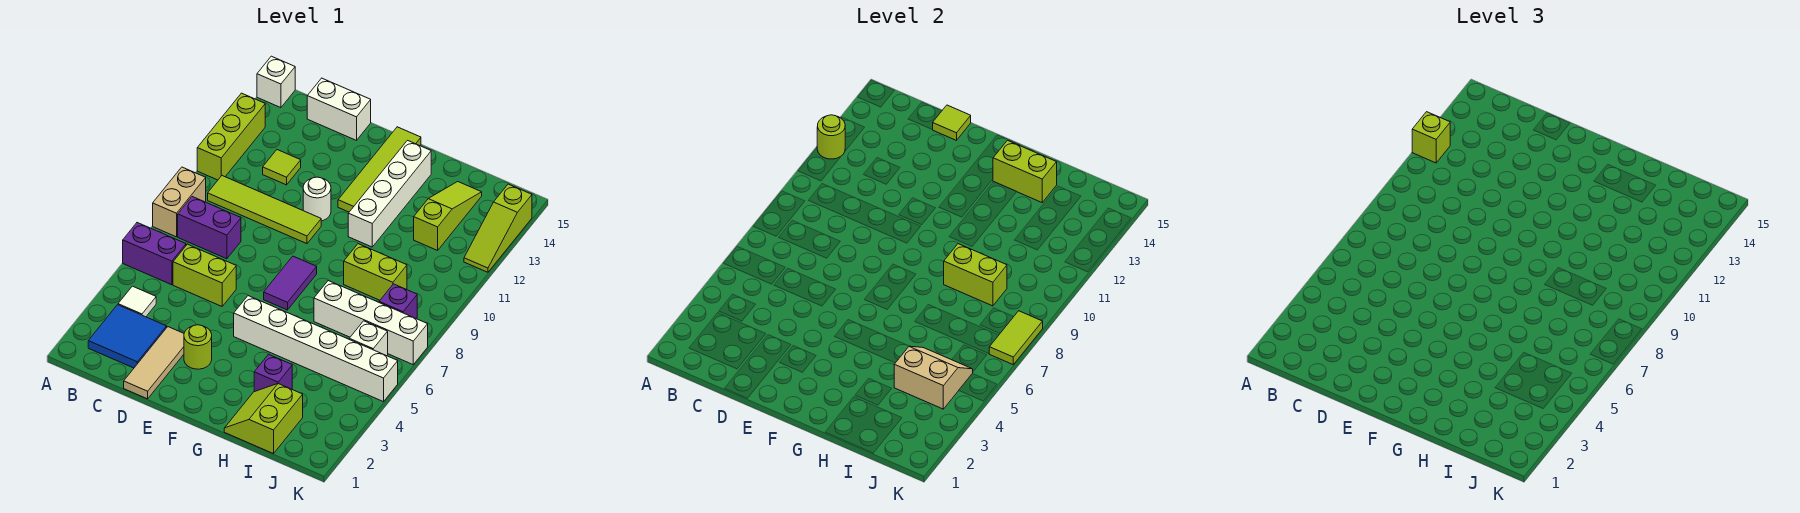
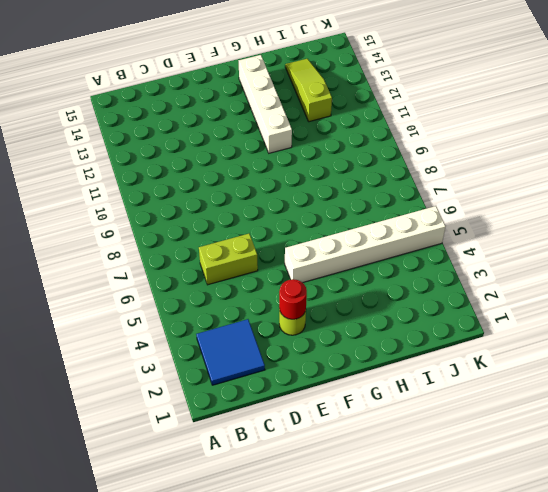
red 1x1 round brick [279,279,307,319] -> none
none -> purple 1x2 brick [123,223,186,285]
none -> tan 1x2 brick [153,167,206,237]
none -> lime 1x3 brick [197,93,265,180]
none -> white 1x1 brick [257,56,295,108]

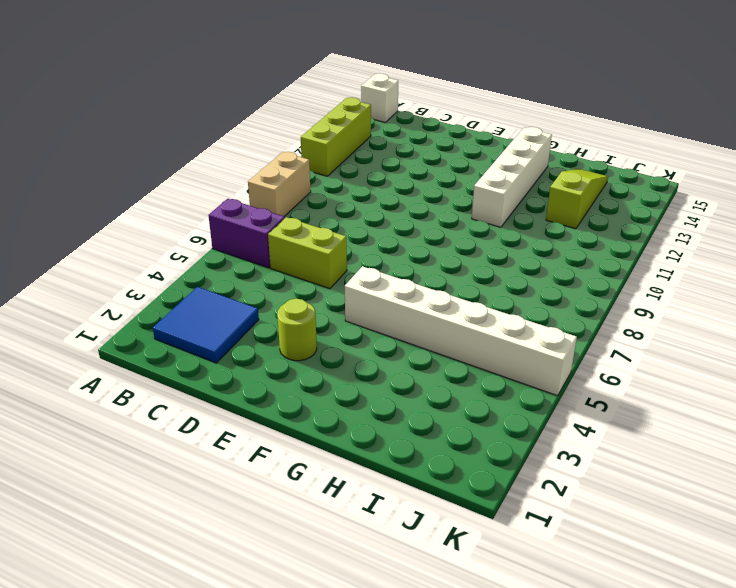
none -> white 1x1 tile [118,286,156,317]
none -> purple 1x2 brick [178,197,241,259]
none -> lime 1x4 tile [208,176,321,244]
none -> lime 1x1 tile [263,150,301,185]

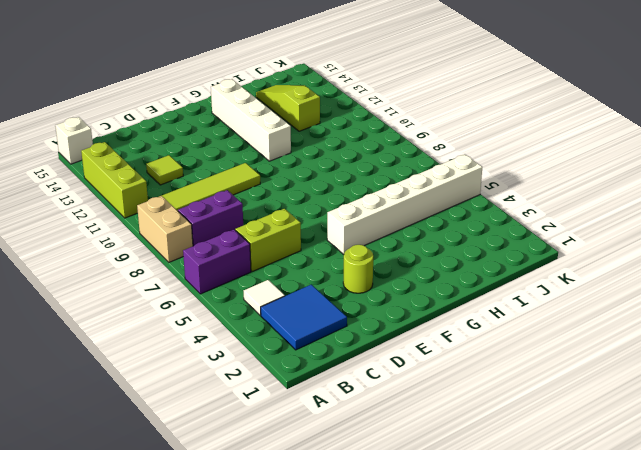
none -> white 1x2 brick [307,78,371,140]
none -> tan 1x3 tile [124,327,184,399]
none -> white 1x1 round brick [303,177,331,221]
none -> purple 1x2 tile [264,256,317,310]

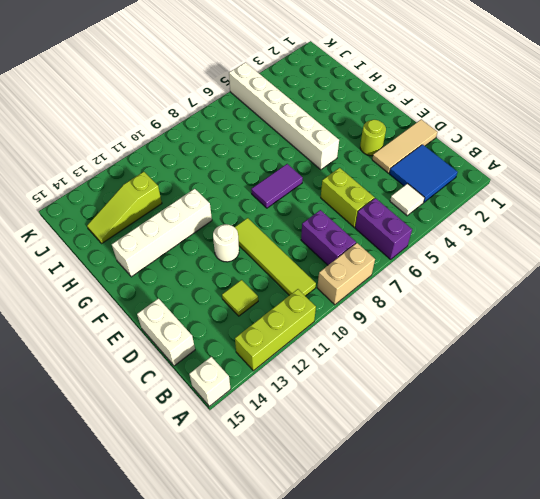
none -> lime 1x4 tile [338,127,421,212]
none -> lime 2x2 slope [224,384,303,454]
none -> purple 1x1 brick [254,354,292,392]
none -> white 1x4 brick [314,281,428,364]

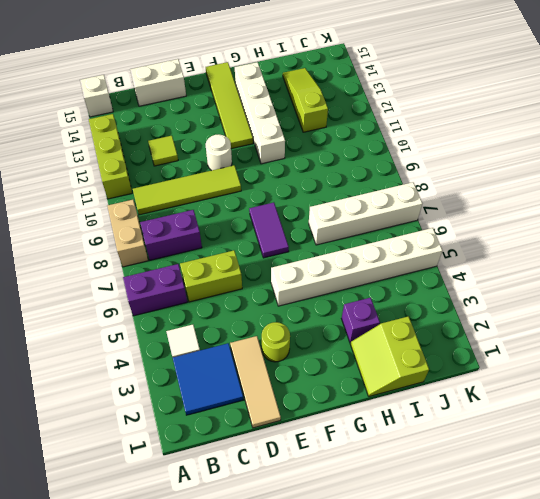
none -> lime 1x2 brick [344,244,407,300]
none -> white 1x1 brick [349,321,388,356]
none -> purple 1x1 brick [379,284,417,319]
none -> lime 1x3 slope [464,184,532,272]

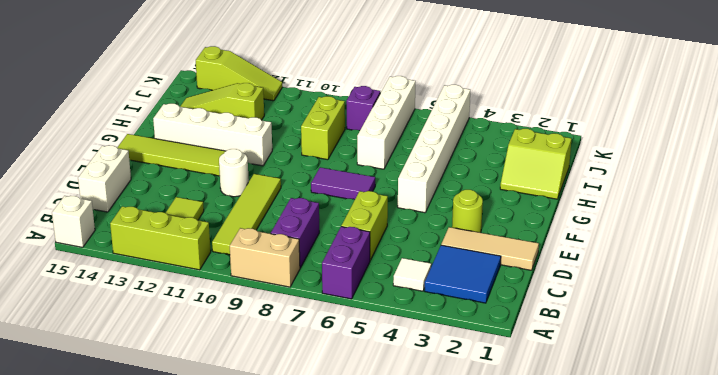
none -> purple 1x1 brick [254,354,292,392]
none -> white 1x1 brick [349,321,388,356]
none -> lime 1x1 round brick [817,115,845,159]
none -> lime 1x1 tile [933,105,971,140]

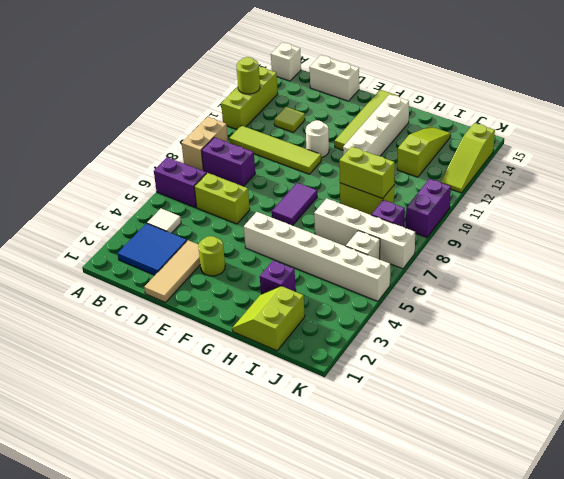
purple 1x2 brick [406,179,451,237] -> none
none -> lime 1x1 tile [933,105,971,140]
none -> lime 1x2 brick [993,140,1057,202]
none -> tan 2x2 slope [894,346,973,409]
none -> lime 1x2 tile [989,311,1043,364]

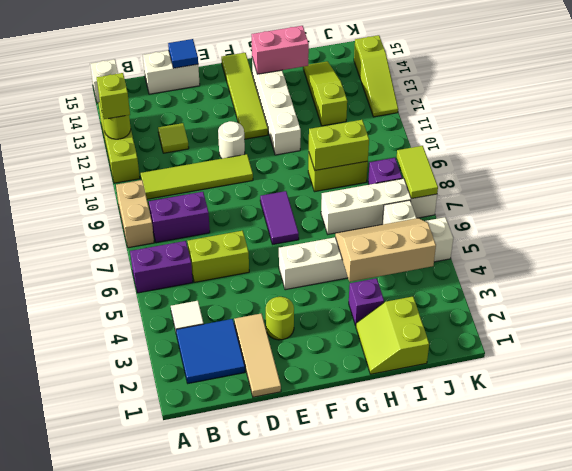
blue 1x1 tile [168,39,198,68] -> lime 1x1 tile [933,105,971,140]
pink 1x2 brick [251,26,309,74] -> lime 1x2 brick [993,140,1057,202]
tan 2x3 slope [335,218,436,282] -> tan 2x2 slope [894,346,973,409]

